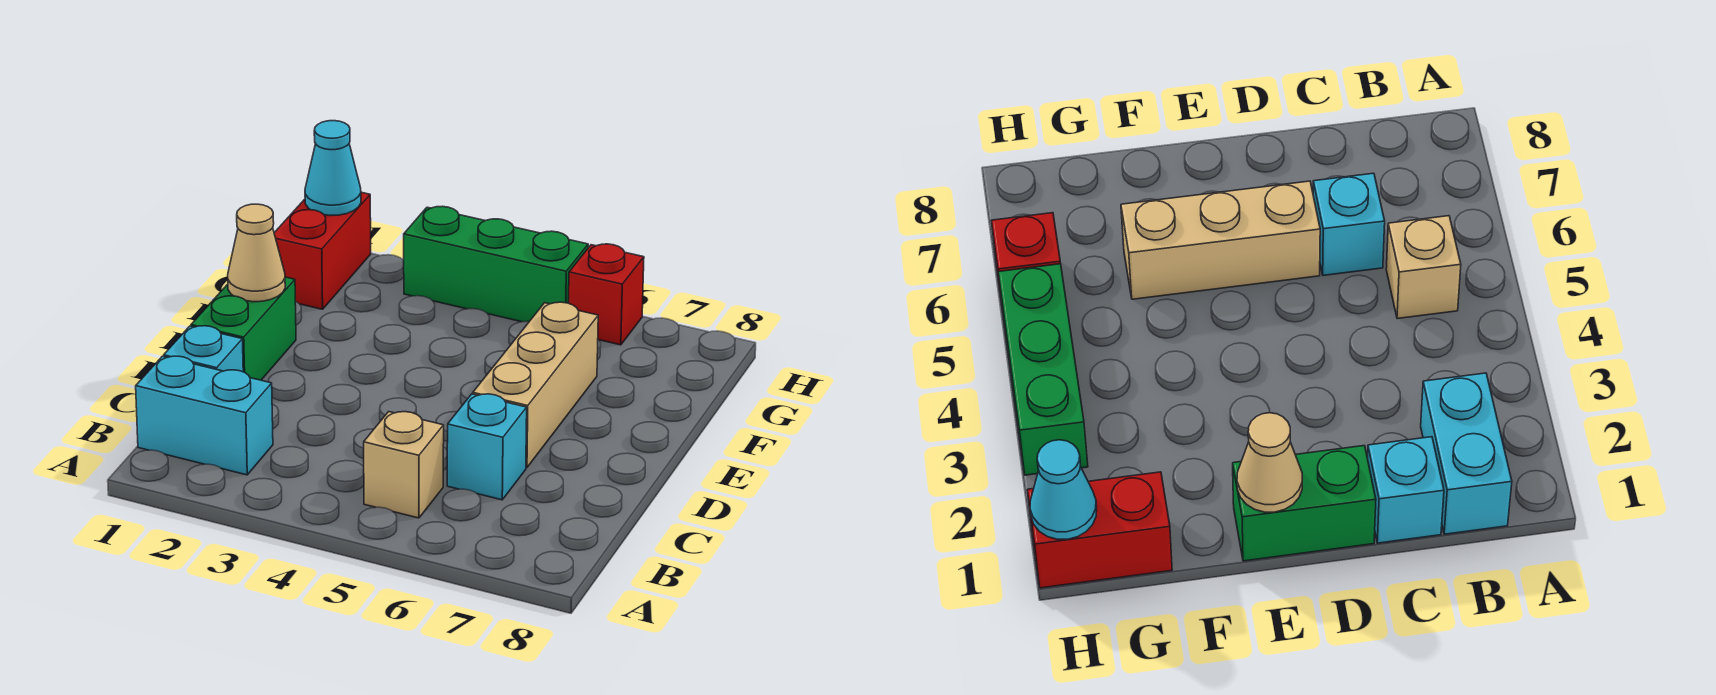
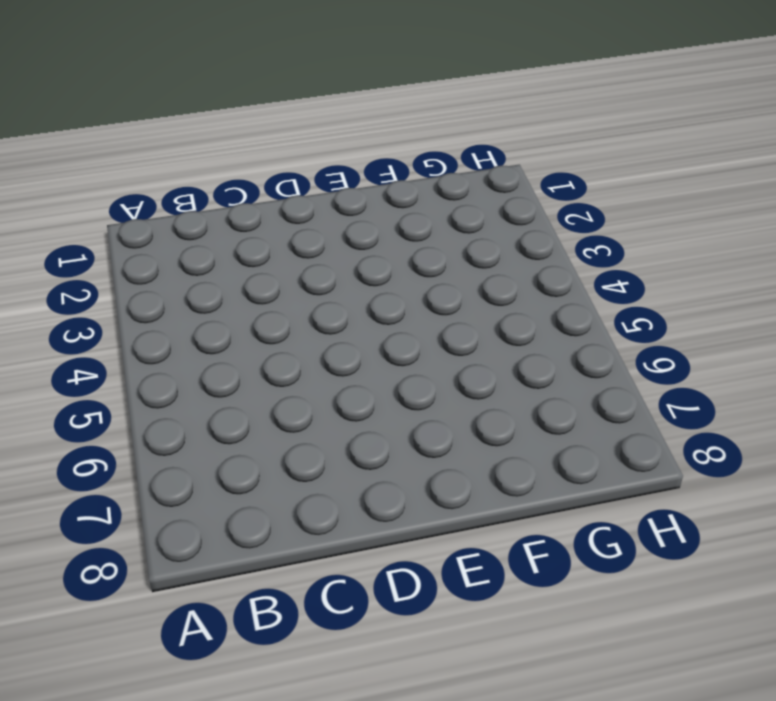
none -> cyan 1x2 brick [136,356,273,475]
none -> tan 1x1 brick [364,412,444,518]

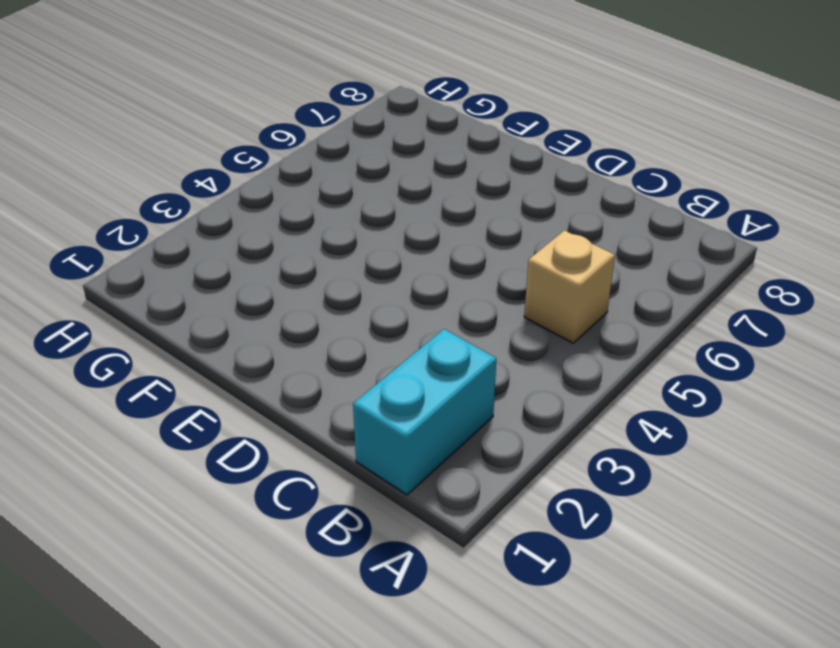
none -> cyan 1x1 brick [164,326,243,372]
none -> cyan 1x1 brick [447,394,527,500]

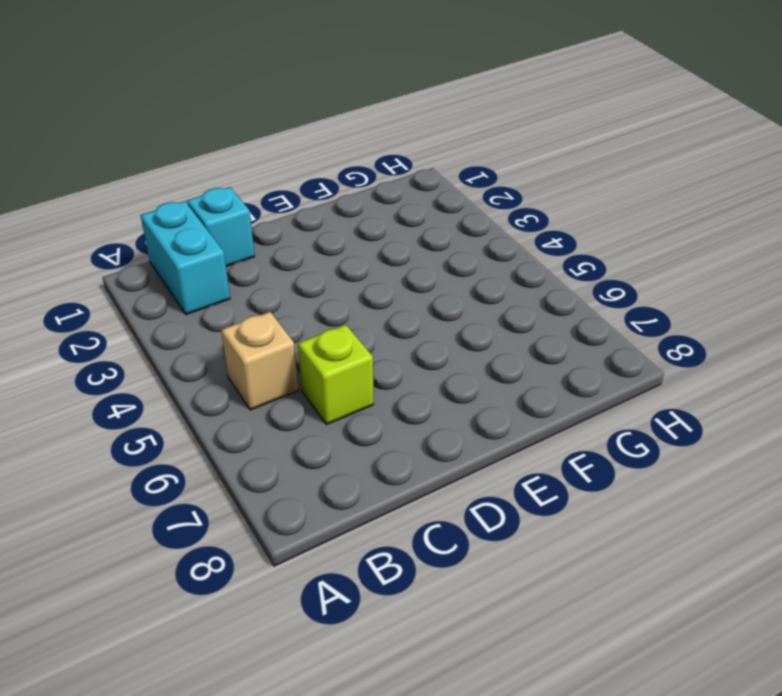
lime 1x1 brick [298,325,374,425] -> cyan 1x1 brick [447,394,527,500]
none -> green 1x2 brick [191,277,296,380]
none -> tan 1x3 brick [473,302,598,468]

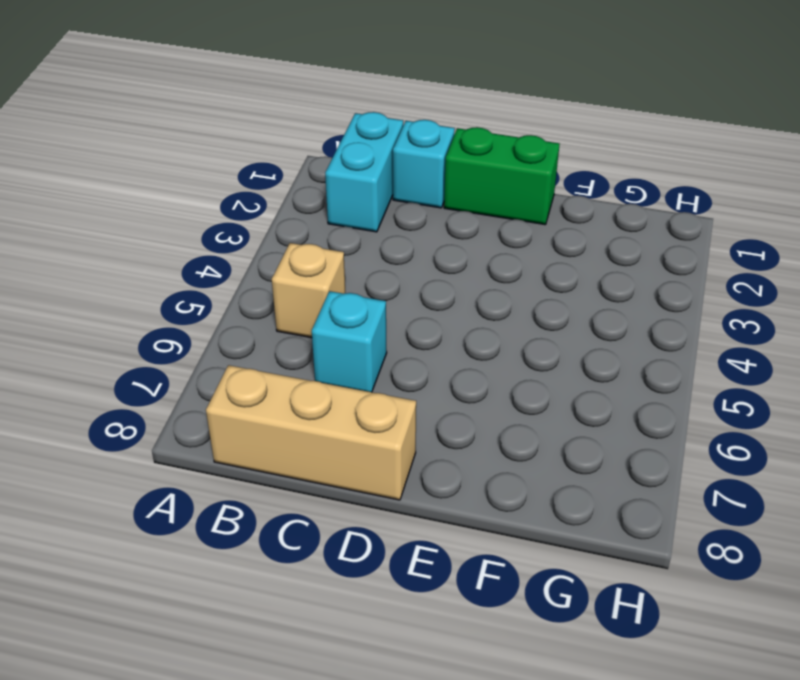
tan 1x3 brick [206,365,416,500] -> tan 1x3 brick moved to [473,302,598,468]
none -> red 1x2 brick [274,192,371,309]
none -> green 1x3 brick [404,206,588,322]

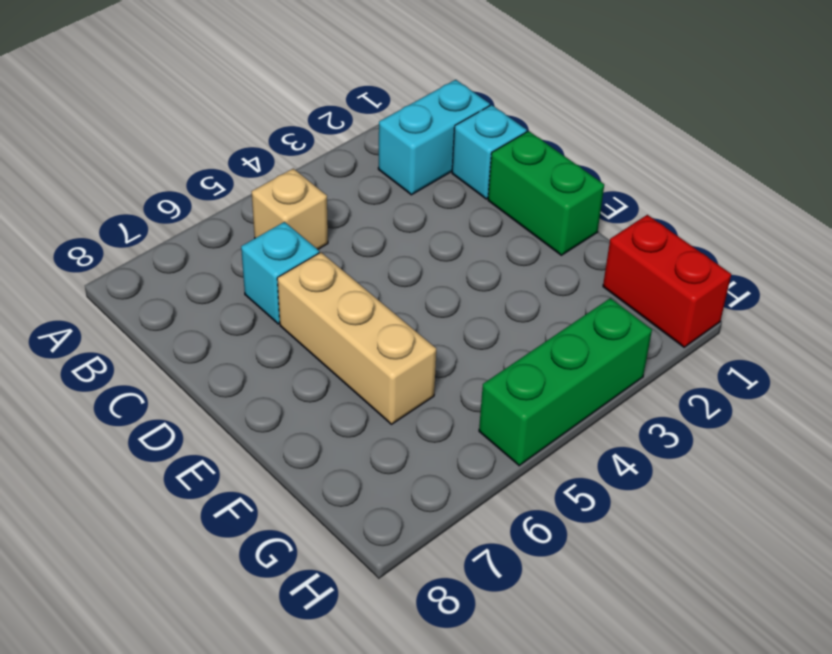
none -> red 1x1 brick [569,244,644,345]
none -> tan 1x1 cone [228,204,285,302]

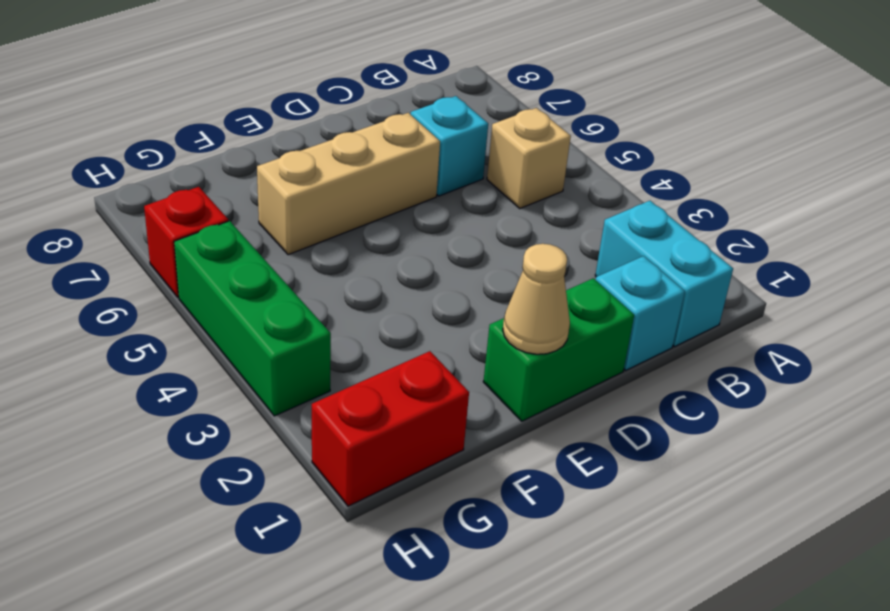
none -> cyan 1x1 cone [305,121,361,215]

